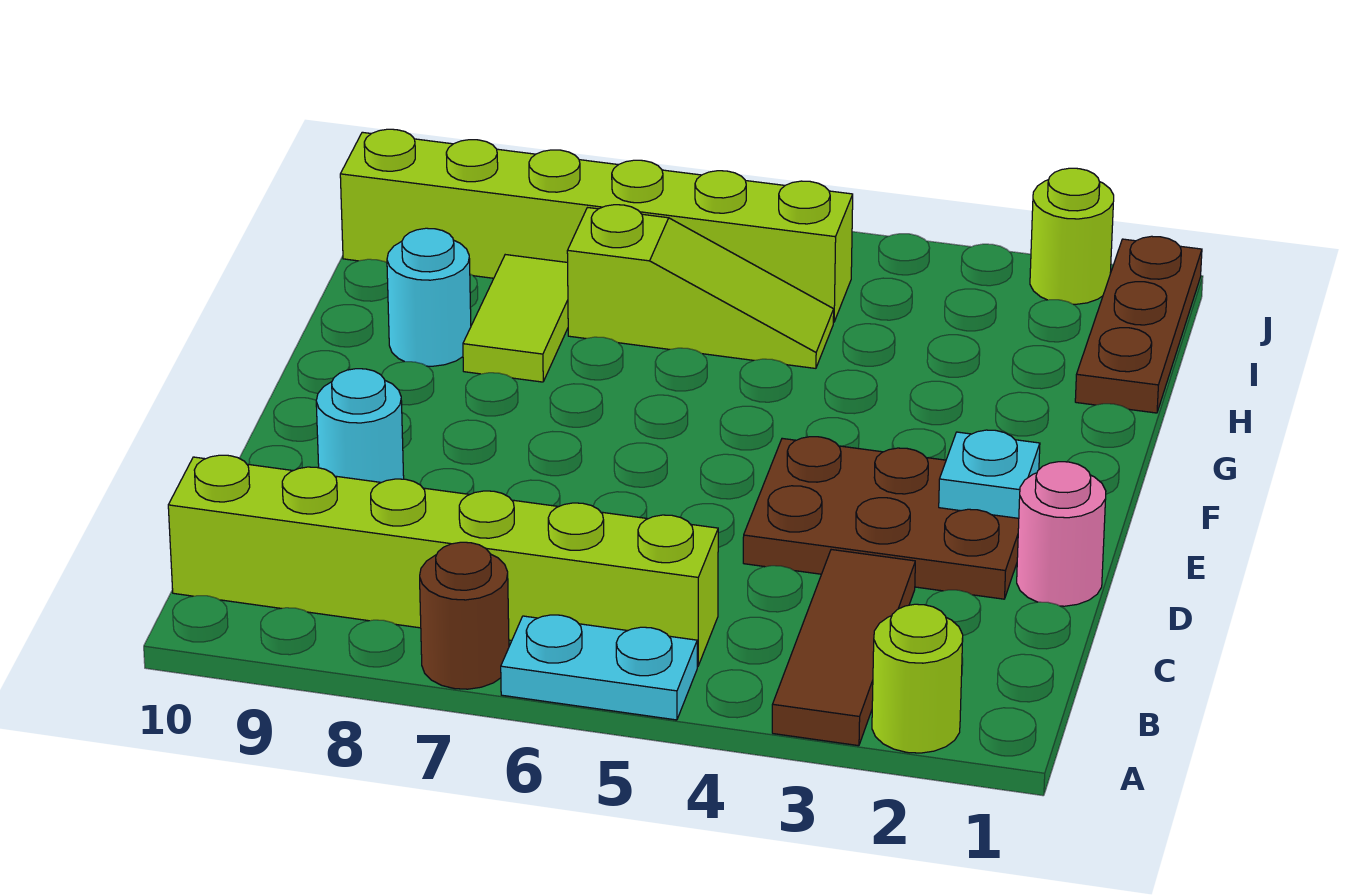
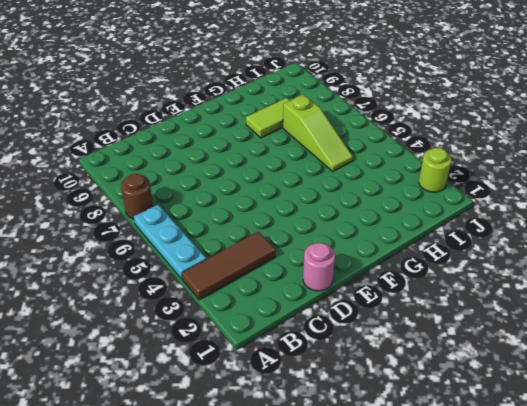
cyan 1x3 plate [134,205,207,279] -> cyan 1x2 plate [501,615,697,720]
none -> lime 1x1 round brick [872,604,963,753]
none -> lime 1x6 brick [168,455,718,666]
none -> brown 2x3 plate [743,437,1019,599]

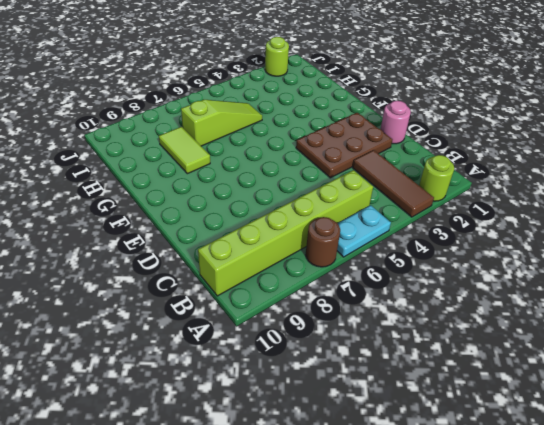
none -> cyan 1x1 round brick [316,369,404,483]
none -> cyan 1x1 round brick [387,228,471,366]
none -> brown 1x3 plate [1075,236,1202,413]

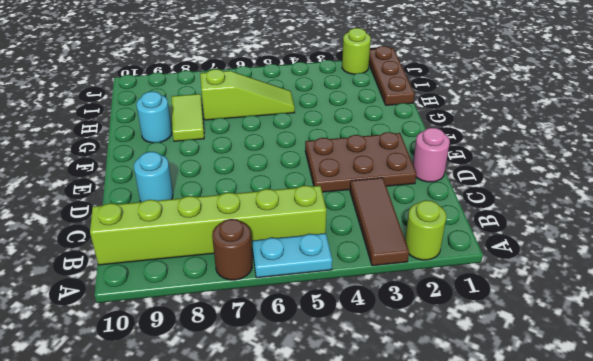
none -> lime 1x6 brick [340,129,853,322]
none -> cyan 1x1 plate [939,430,1040,518]

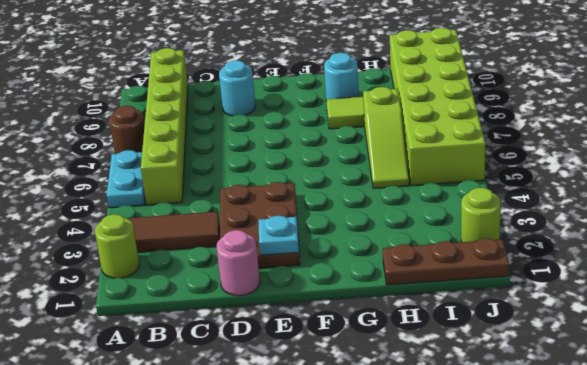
lime 2x6 brick [390,28,485,186] -> lime 1x6 brick [340,129,853,322]

